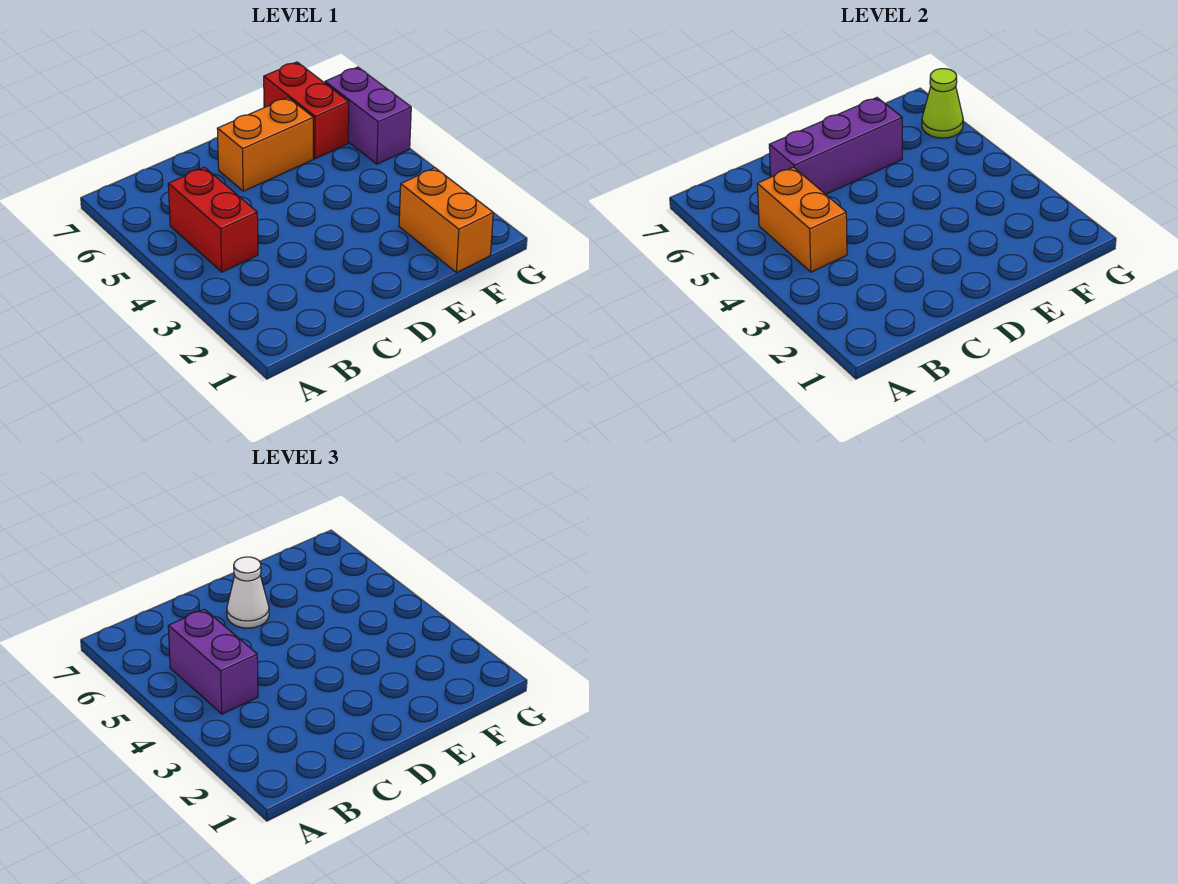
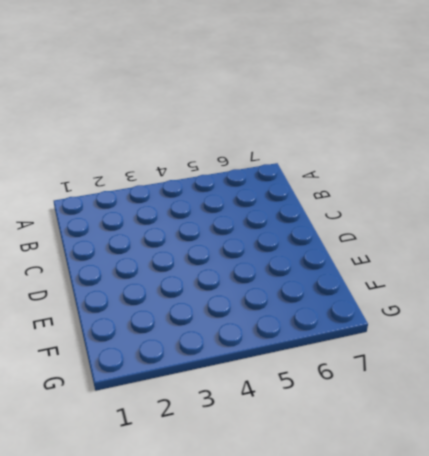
none -> red 1x2 brick [168,167,258,272]
none -> orange 1x2 brick [217,98,313,191]

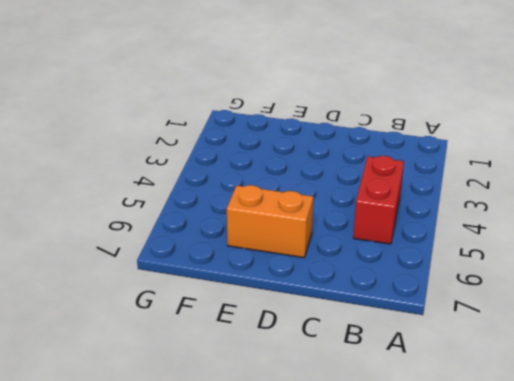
none -> orange 1x2 brick [399,168,493,273]
none -> red 1x2 brick [264,62,349,159]

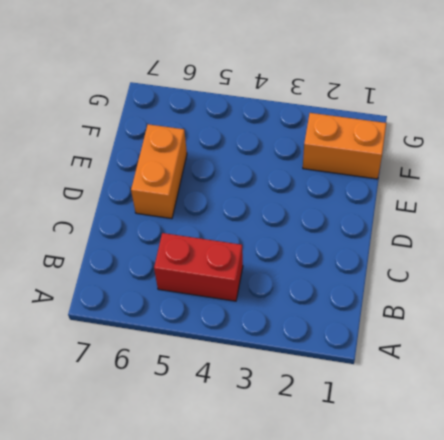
none -> red 1x2 brick [264,62,349,159]
none -> purple 1x2 brick [325,67,411,164]

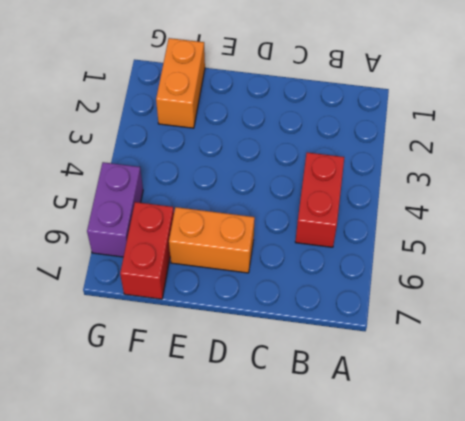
none -> orange 1x2 brick [757,167,847,272]
none -> purple 1x3 brick [769,98,902,194]

